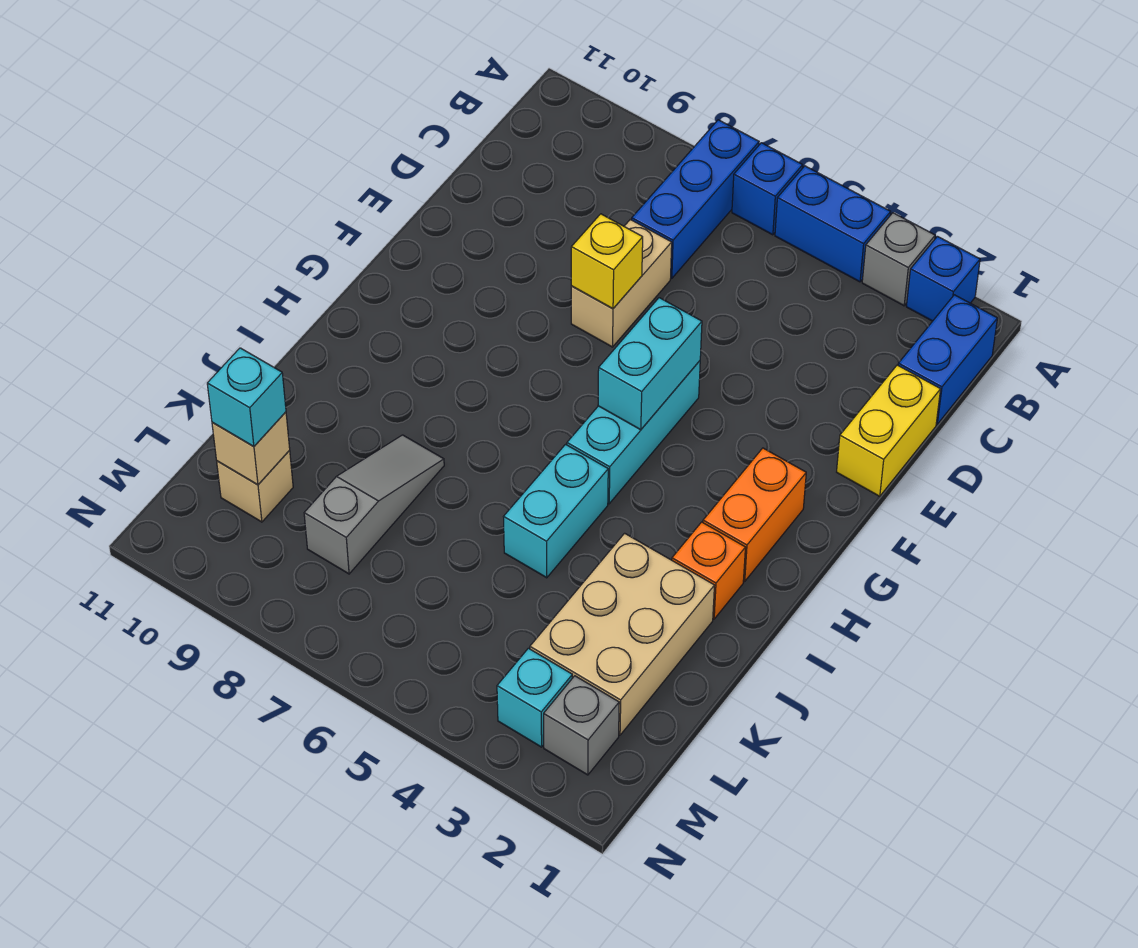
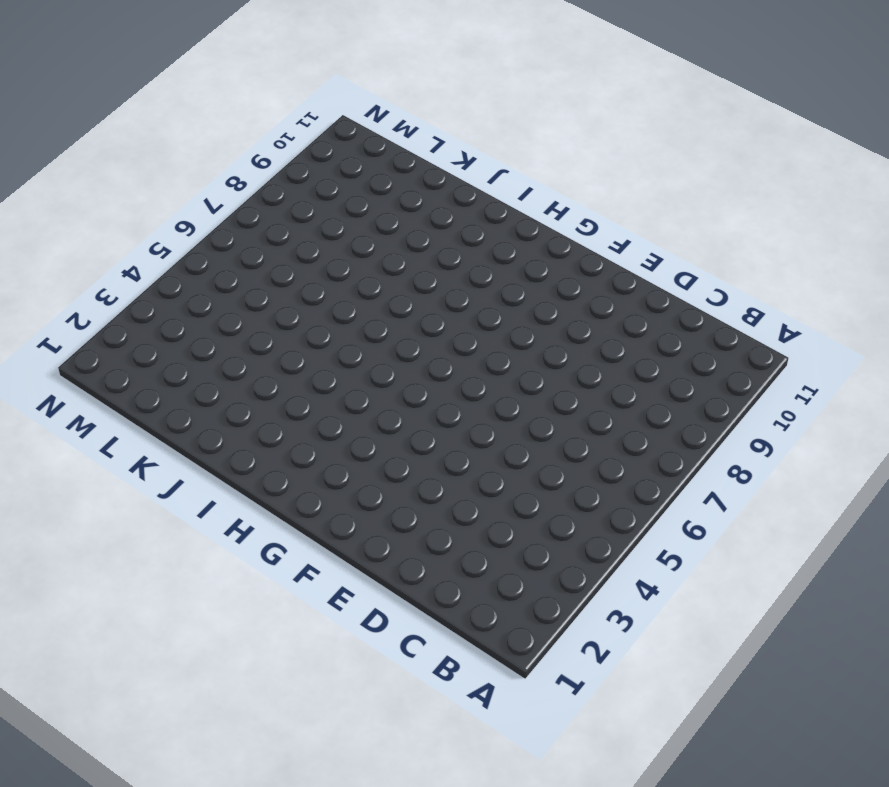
none -> blue 1x1 brick [906,237,980,321]
none -> grey 1x1 brick [862,213,935,306]
none -> blue 1x2 brick [775,166,891,282]

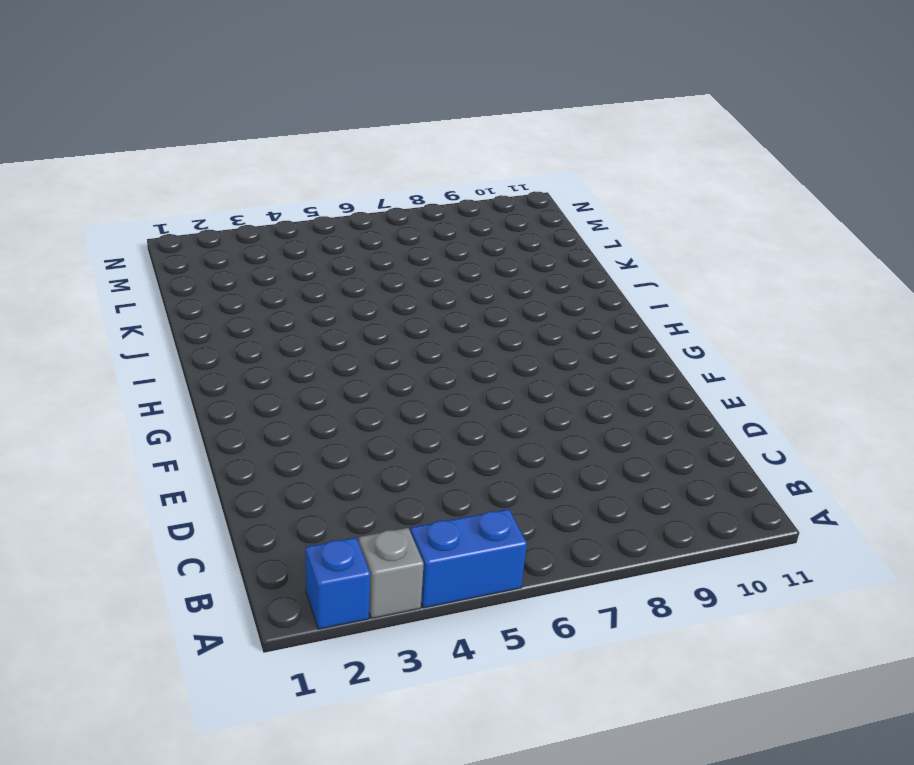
none -> blue 1x1 brick [732,143,803,235]
none -> blue 1x3 brick [632,120,759,279]
none -> blue 1x2 brick [898,295,997,424]

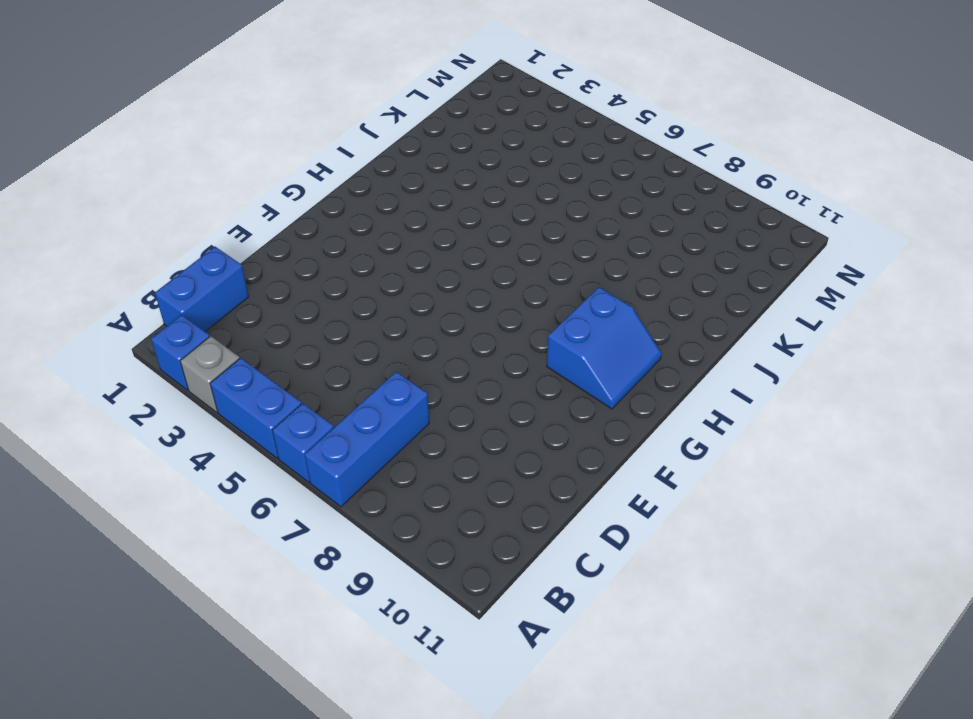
blue 2x2 slope [547,287,662,409] -> none
none -> yellow 1x2 brick [837,365,941,496]
none -> tan 1x2 brick [571,219,672,347]
none -> cyan 1x3 brick [567,361,700,504]

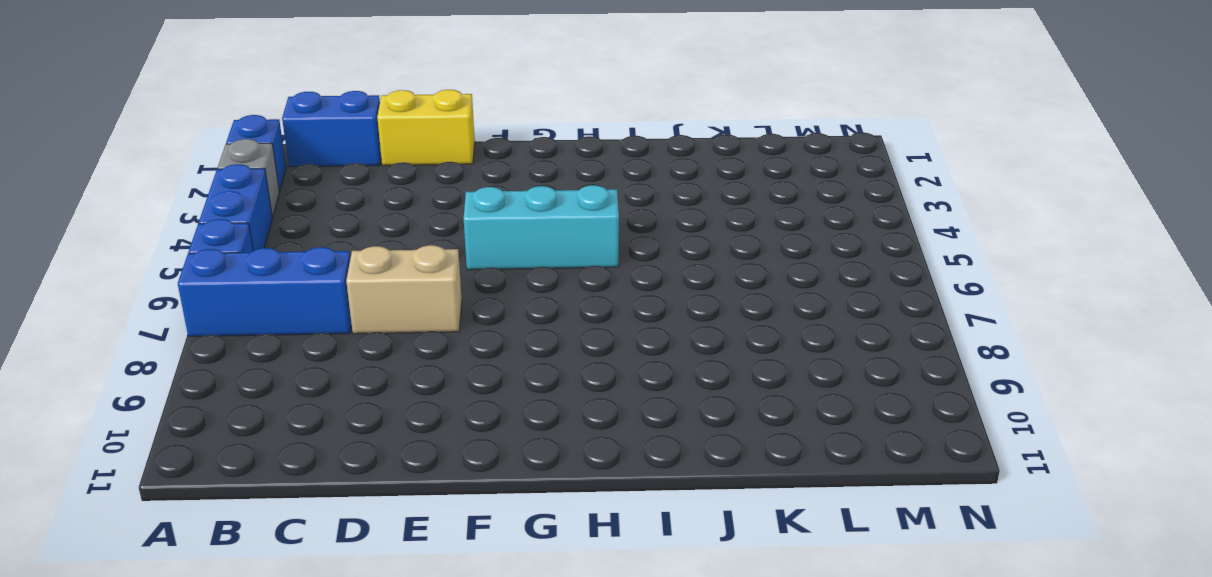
none -> orange 1x2 brick [703,448,806,581]
none -> orange 1x1 brick [672,522,746,619]
none -> cyan 1x2 brick [504,444,608,578]

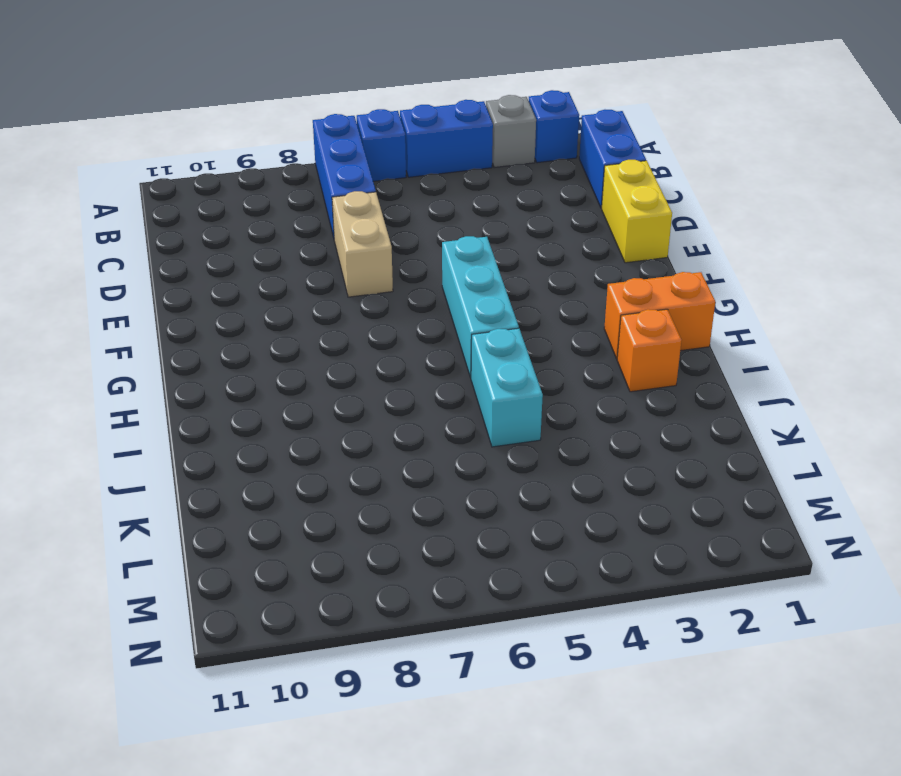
orange 1x2 brick [604,272,715,359] -> orange 1x2 brick turned to [703,448,806,581]
none -> tan 2x3 brick [530,533,715,735]
none -> grey 1x3 slope [304,435,444,574]
none -> tan 1x1 brick [217,451,293,522]

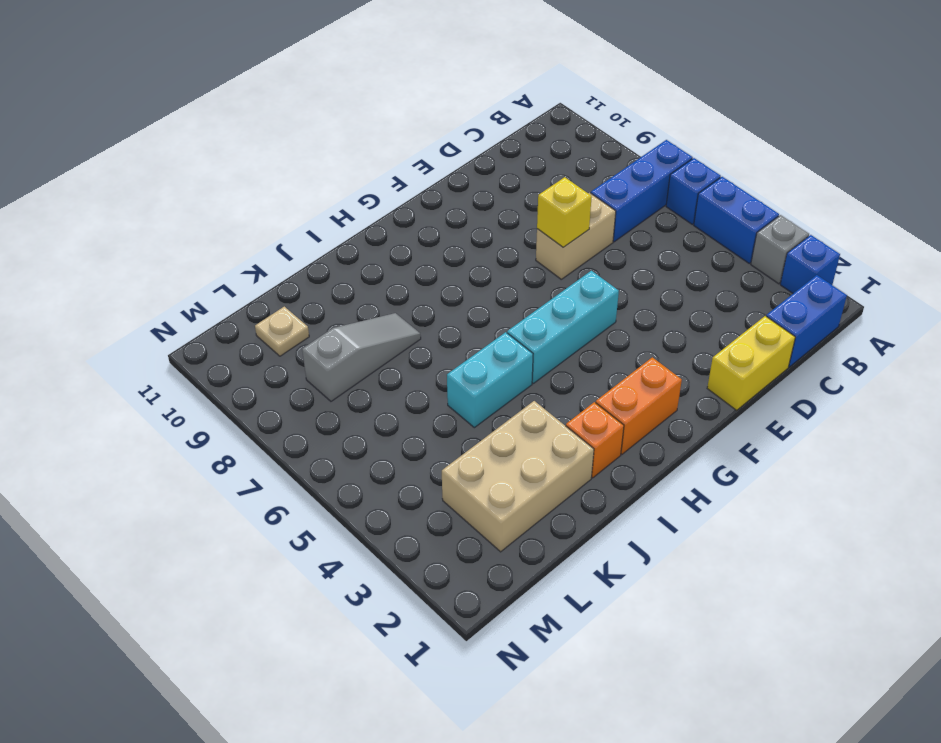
tan 1x1 plate [255,307,309,356] -> tan 1x1 brick [217,451,293,522]
none -> grey 1x1 brick [544,676,619,775]
none -> cyan 1x1 brick [497,648,572,747]
none -> cyan 1x2 brick [598,298,702,430]

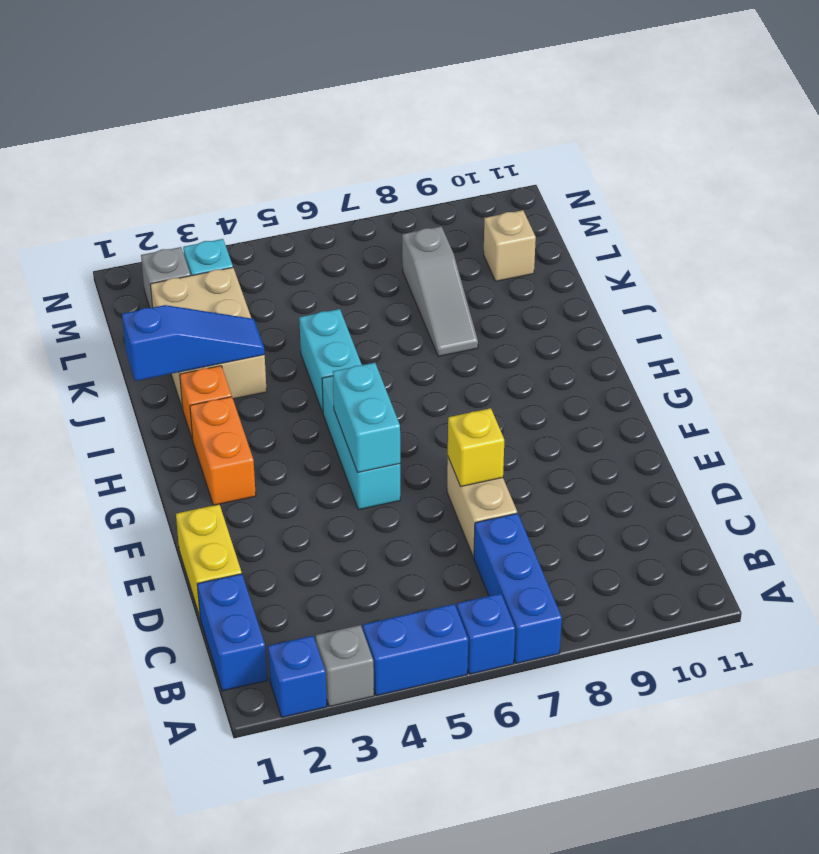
blue 1x3 slope [122,305,265,381] -> none
none -> tan 1x1 brick [212,412,290,485]
none -> cyan 1x1 brick [207,348,286,446]

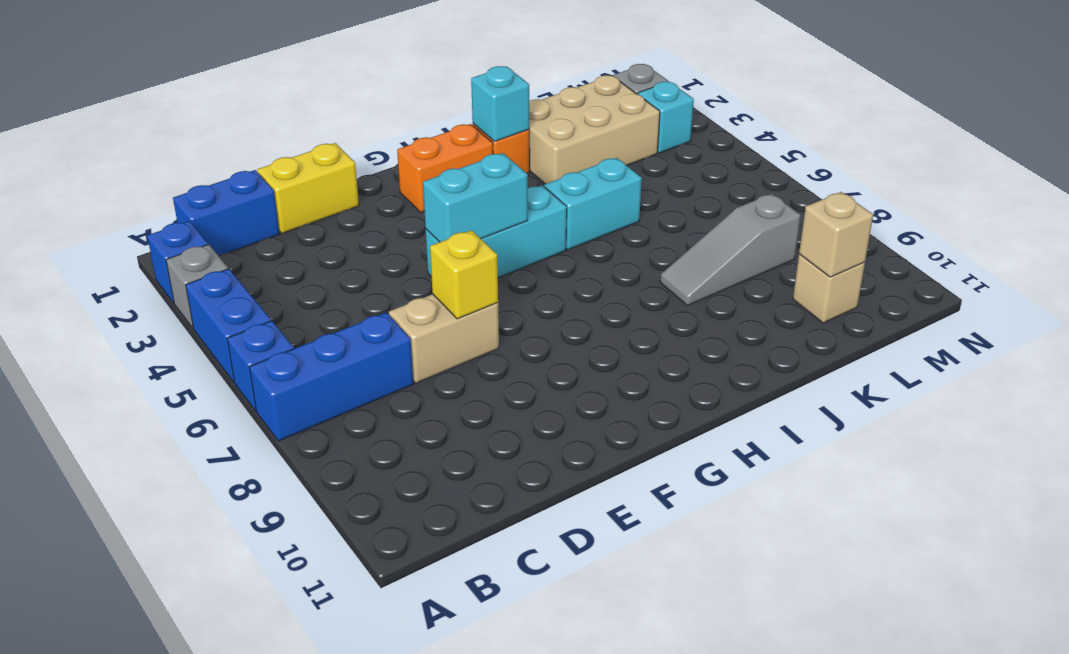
cyan 1x1 brick [471,66,529,141] -> cyan 1x1 brick moved to [207,348,286,446]

